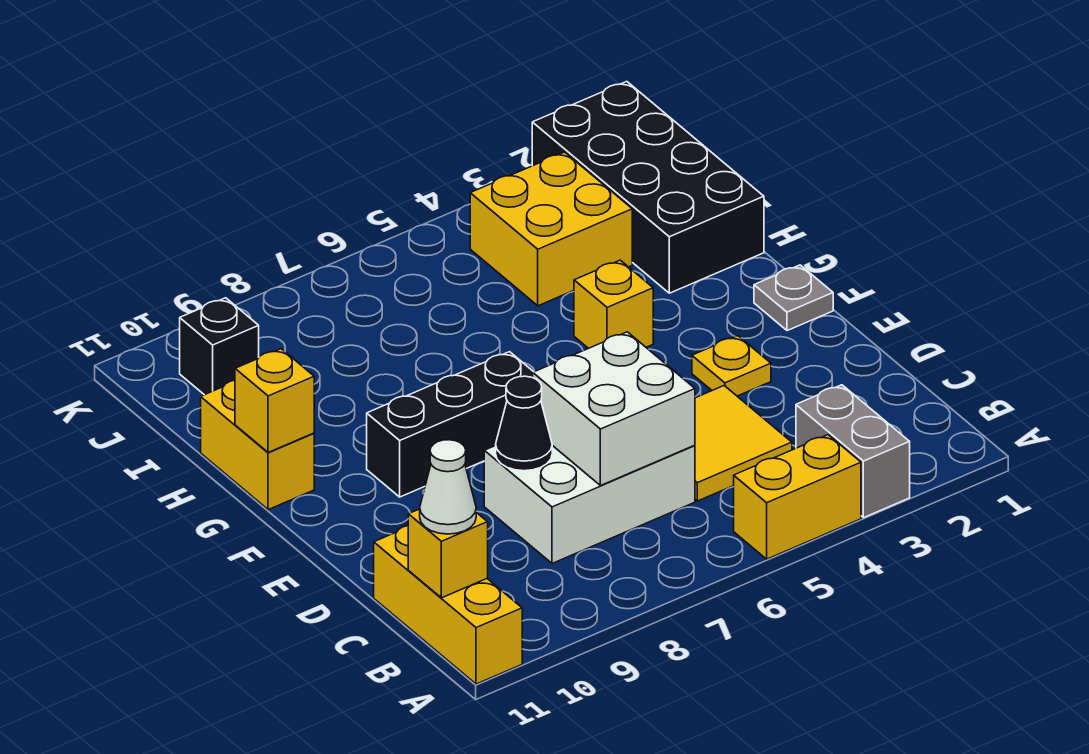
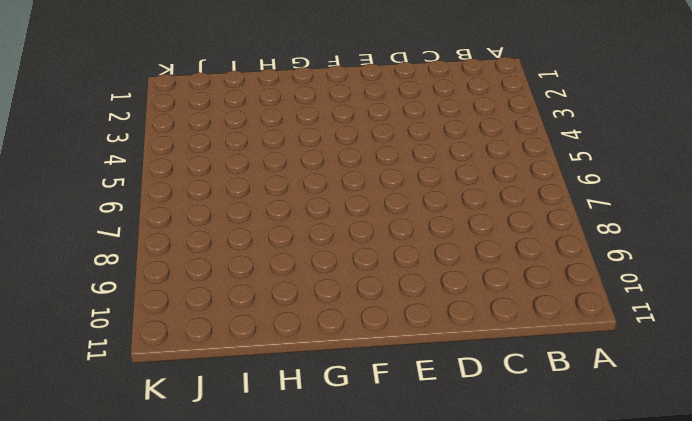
none -> grey 1x2 brick [796,385,910,518]
none -> yellow 1x2 brick [734,435,861,559]
none -> yellow 1x3 brick [374,526,522,684]

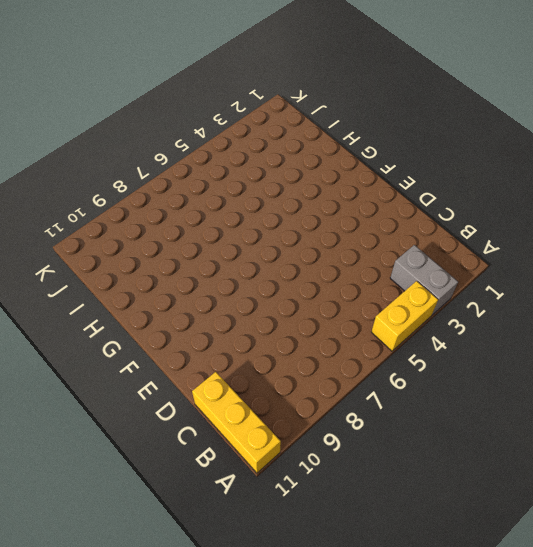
none -> yellow 2x2 tile [695,386,792,501]
none -> white 2x3 brick [484,445,695,563]
none -> yellow 1x1 plate [692,336,771,396]

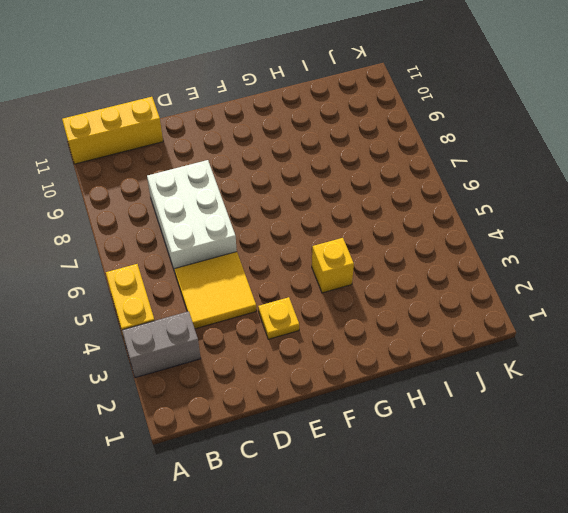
none -> grey 1x1 plate [754,265,833,331]
none -> black 1x3 brick [367,352,533,497]
none -> yellow 1x2 brick [201,380,314,510]

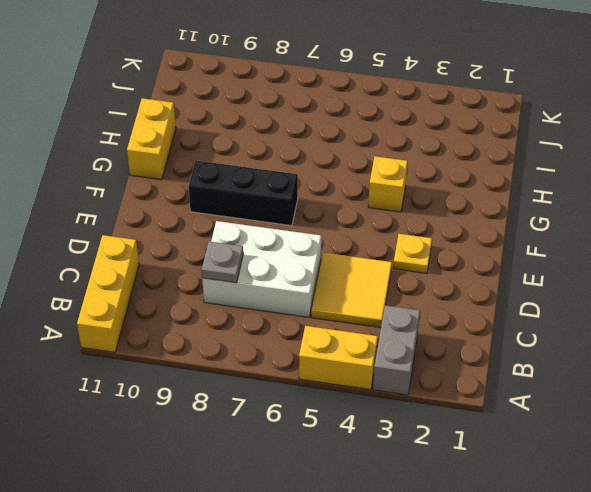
grey 1x1 plate [202,242,243,283] -> grey 1x1 plate moved to [754,265,833,331]
none -> black 2x4 brick [532,82,764,293]
none -> yellow 2x2 brick [470,152,632,306]
none -> black 1x1 brick [180,298,259,395]

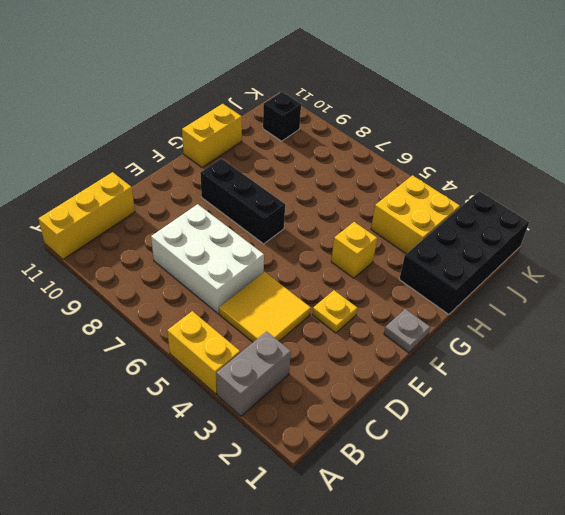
none -> yellow 1x1 brick [408,509,488,598]
none -> white 2x2 brick [533,332,695,486]
none -> black 1x1 cone [496,376,552,471]

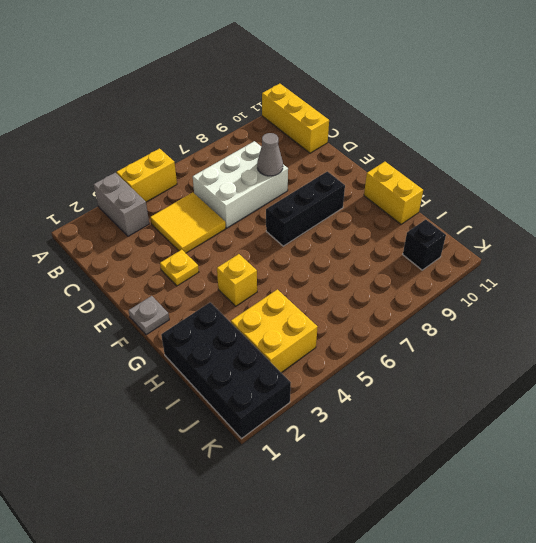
grey 1x1 cone [257,133,283,176] -> black 1x1 cone [496,376,552,471]
none -> yellow 1x1 brick [408,509,488,598]
none -> white 2x2 brick [533,332,695,486]
none -> yellow 1x1 brick [235,349,314,453]

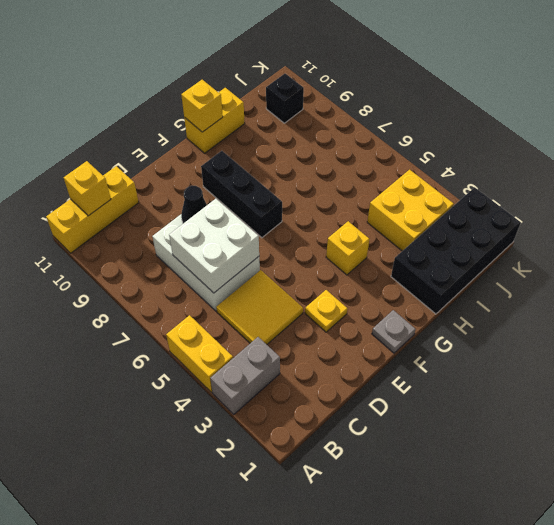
none -> white 1x1 cone [420,440,476,534]

